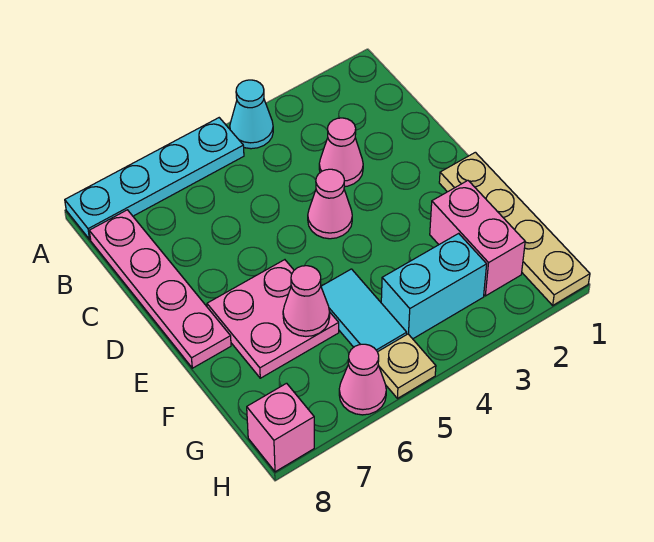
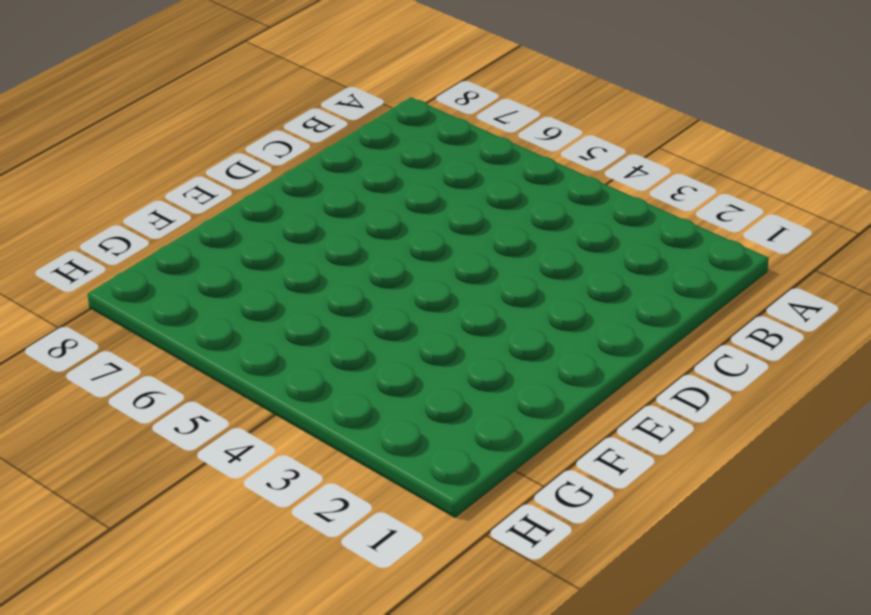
none -> cyan 1x1 cone [230,80,273,149]
none -> cyan 1x4 plate [65,118,244,239]
none -> pink 1x4 plate [89,210,231,368]

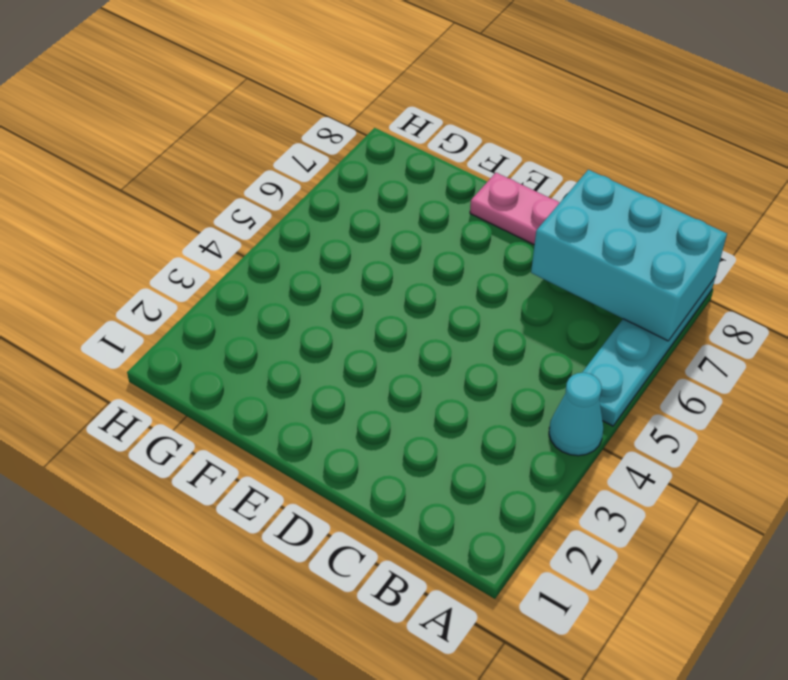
cyan 2x3 brick [531,170,727,341] -> none
none -> pink 1x1 cone [319,118,363,187]
none -> pink 1x1 cone [308,169,352,239]
none -> tan 1x4 plate [439,152,590,305]

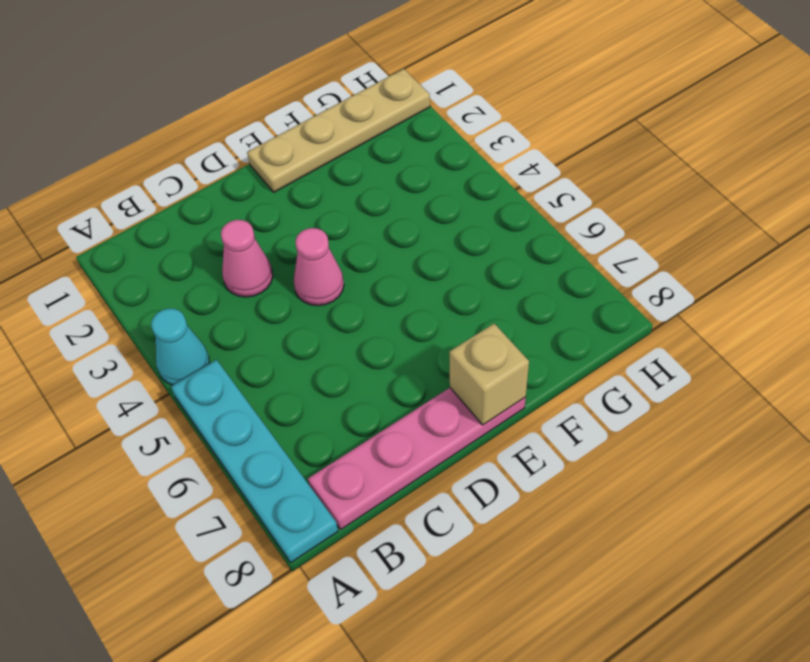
tan 1x1 brick [449,324,529,425] -> none
none -> pink 2x2 plate [207,260,339,378]
none -> pink 1x2 brick [430,181,525,296]
none -> cyan 1x2 tile [321,269,407,352]

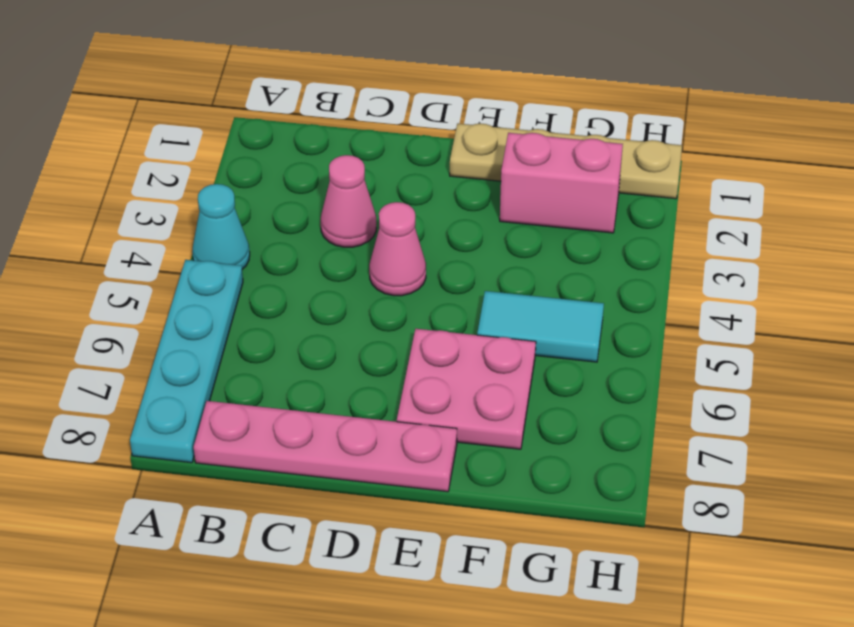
none -> cyan 1x2 brick [381,233,487,339]
none -> tan 1x1 plate [378,334,436,398]
none -> pink 1x1 cone [339,344,386,415]

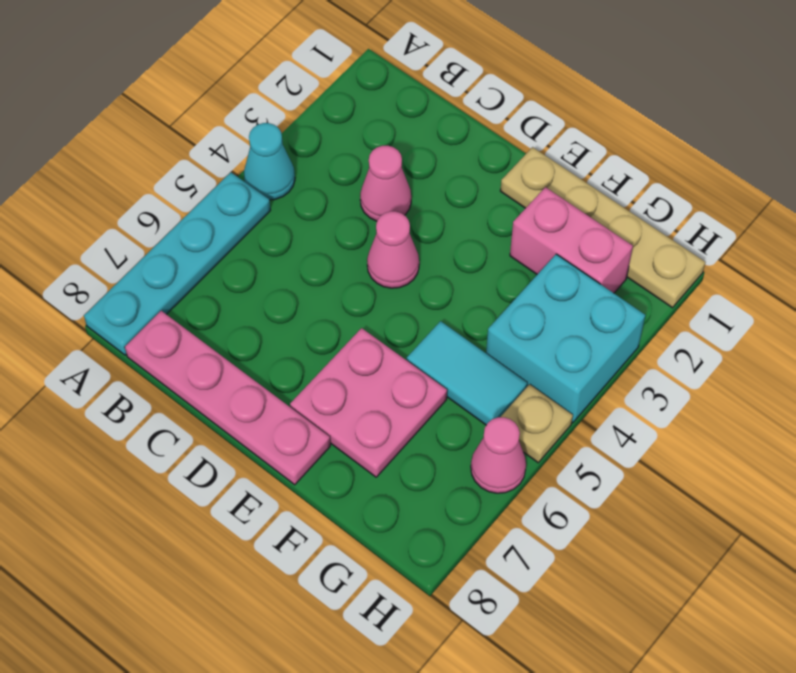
cyan 2x2 brick [486,254,645,423] -> cyan 1x2 brick [381,233,487,339]
none -> pink 1x1 brick [247,383,314,472]
none -> pink 1x1 cone [283,266,330,336]

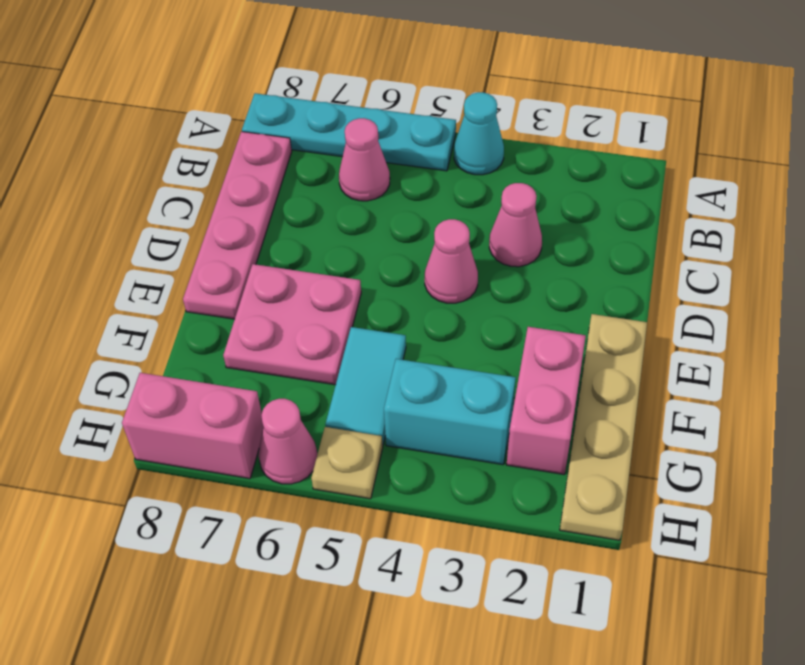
pink 1x1 cone [339,118,390,201] -> pink 1x1 cone moved to [283,266,330,336]
pink 1x2 brick [122,373,264,479] -> pink 1x1 brick [247,383,314,472]

